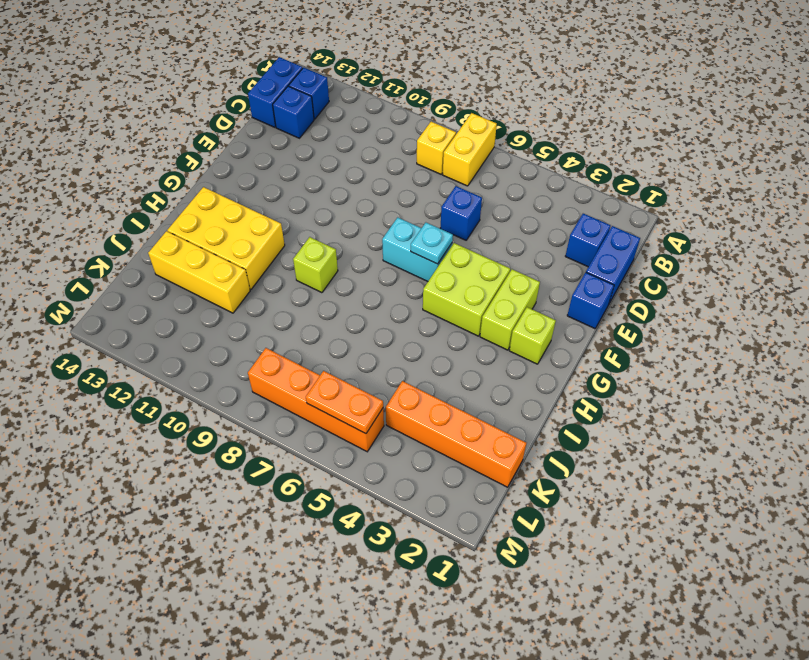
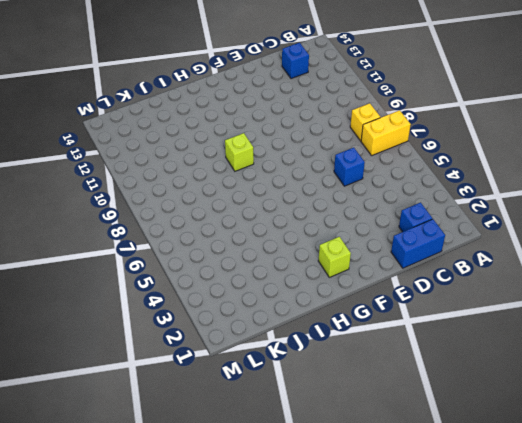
none -> blue 1x1 brick [289,68,329,119]
none -> blue 1x2 brick [248,57,303,127]
none -> blue 1x1 brick [567,272,614,329]

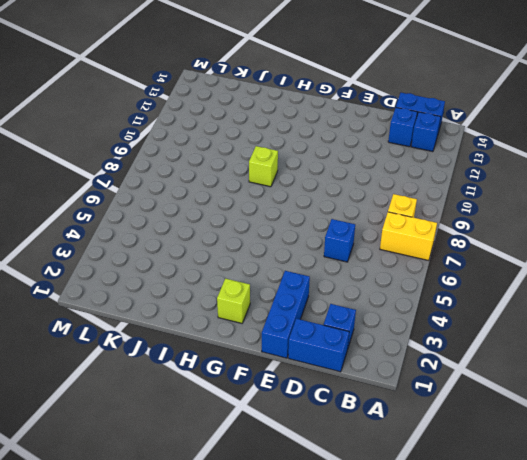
blue 1x3 brick [262,271,310,358] -> blue 1x1 brick [567,272,614,329]
none -> lime 1x2 brick [480,269,540,350]
none -> lime 2x2 brick [423,243,510,336]
none -> cyan 1x2 brick [382,217,452,281]

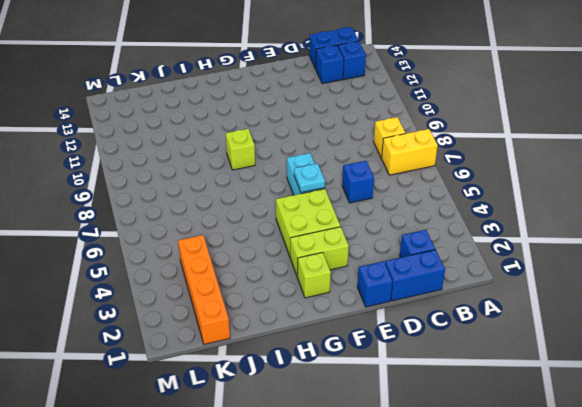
none -> yellow 2x3 brick [167,187,285,290]
none -> yellow 1x3 brick [148,231,250,313]
none -> orange 1x4 brick [248,348,384,452]

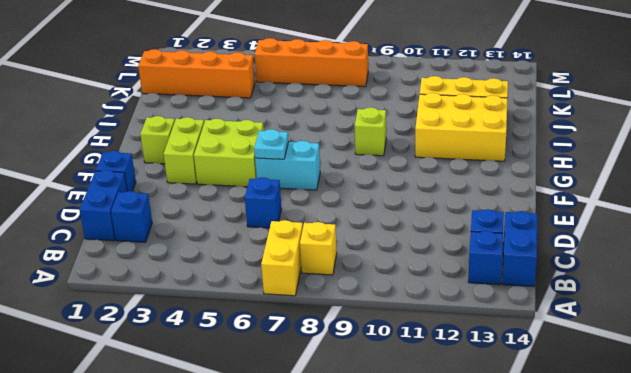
none -> orange 1x2 plate [306,371,383,434]

